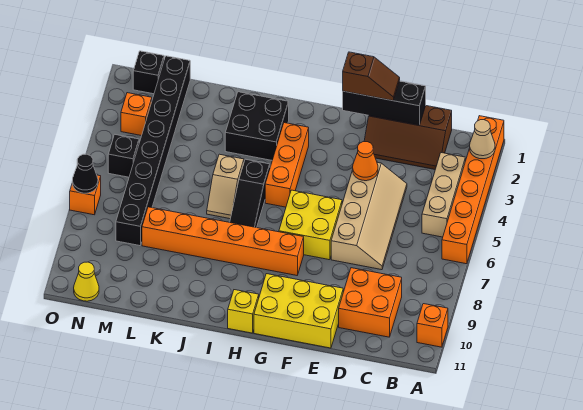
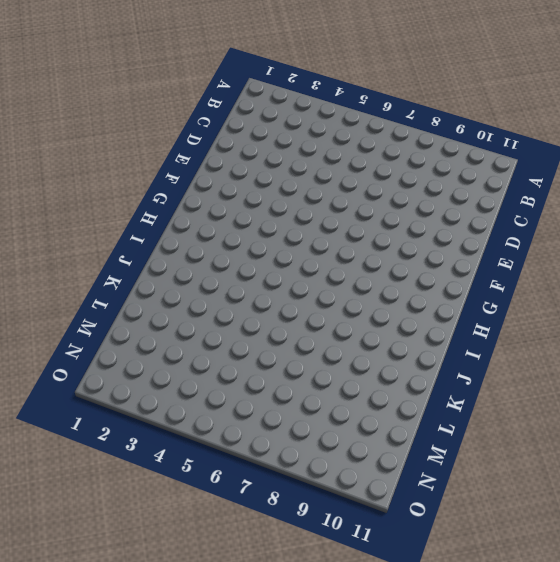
none -> orange 1x6 brick [442,116,504,264]
none -> orange 1x1 brick [417,304,448,347]
none -> tan 1x3 brick [422,153,465,237]

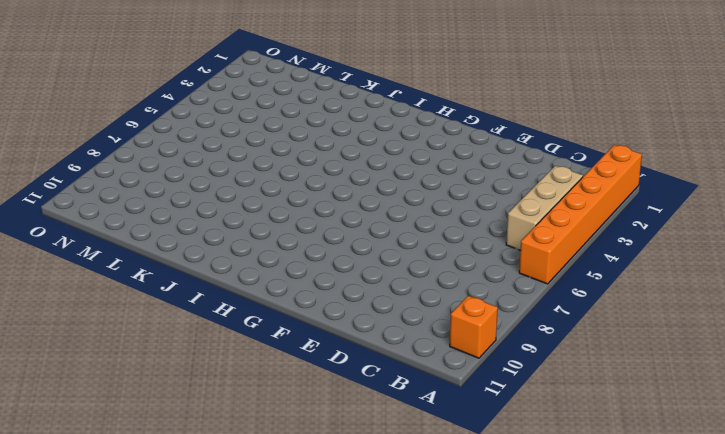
none -> brown 2x3 slope [364,106,452,169]
none -> orange 2x2 brick [339,268,402,337]
none -> tan 2x4 slope [331,162,407,270]

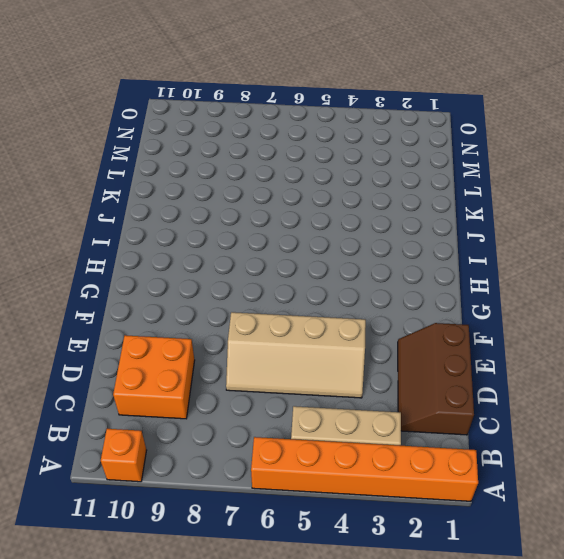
none -> yellow 2x3 brick [254,274,343,348]
none -> yellow 2x2 brick [279,190,342,260]
none -> orange 1x6 brick [142,207,304,275]

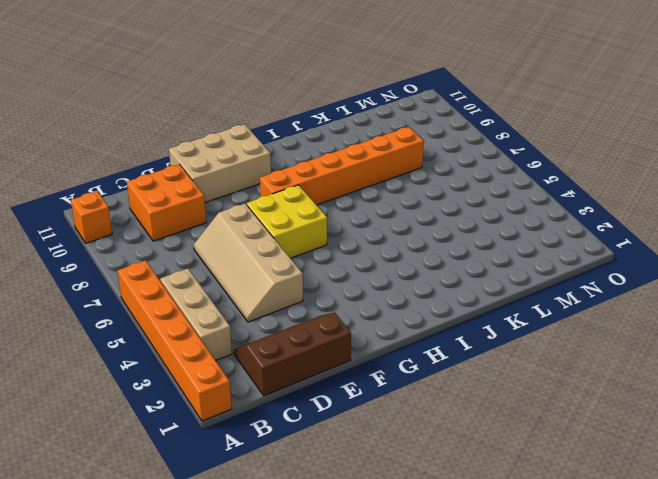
tan 2x3 brick [169,124,271,202] -> yellow 2x3 brick [254,274,343,348]
none -> orange 1x3 brick [265,123,309,207]
none -> yellow 1x1 brick [228,290,259,333]
none -> black 2x2 brick [225,92,289,160]

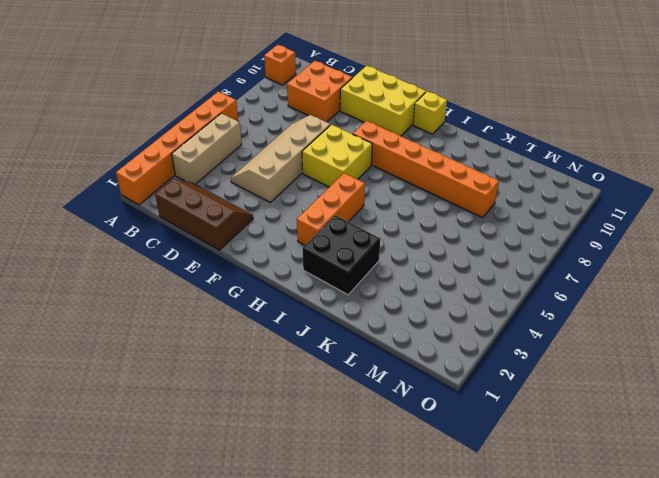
none -> black 1x3 slope [230,159,270,228]
none -> tan 1x2 slope [207,154,244,219]
none -> black 1x8 brick [116,56,190,246]

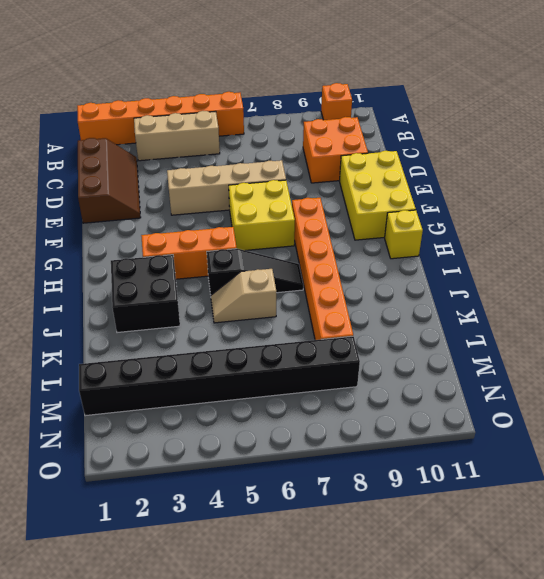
tan 1x2 slope [211,269,276,323] -> tan 1x2 slope turned to [207,154,244,219]
none -> black 1x1 brick [133,51,164,94]
none -> orange 1x1 brick [121,93,152,136]
none -> black 1x1 brick [108,135,139,177]

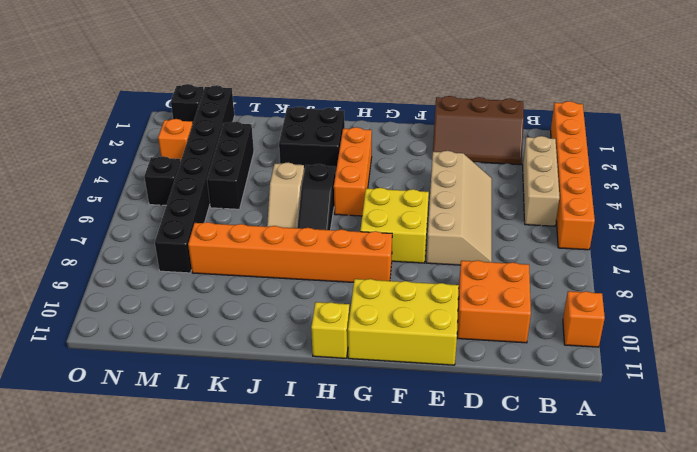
black 1x3 brick [207,122,254,209] -> black 1x3 brick turned to [343,81,426,125]
none -> yellow 1x1 cone [74,262,99,301]
none -> orange 1x1 brick [70,175,101,215]
none -> tan 1x1 cone [470,120,495,159]

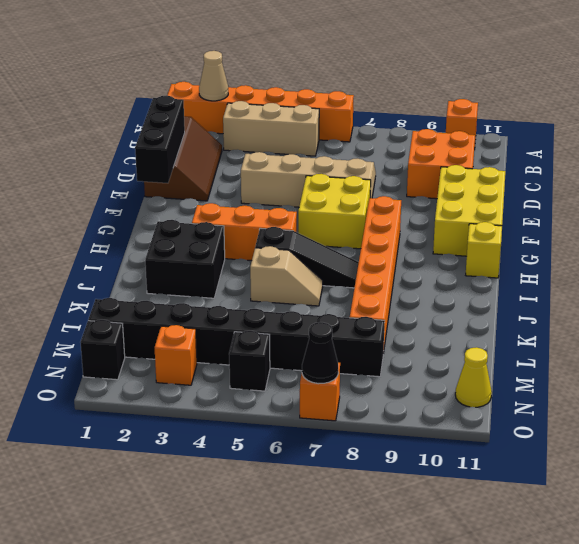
none -> orange 1x1 cone [353,142,378,181]
none -> brown 1x2 slope [343,52,400,101]

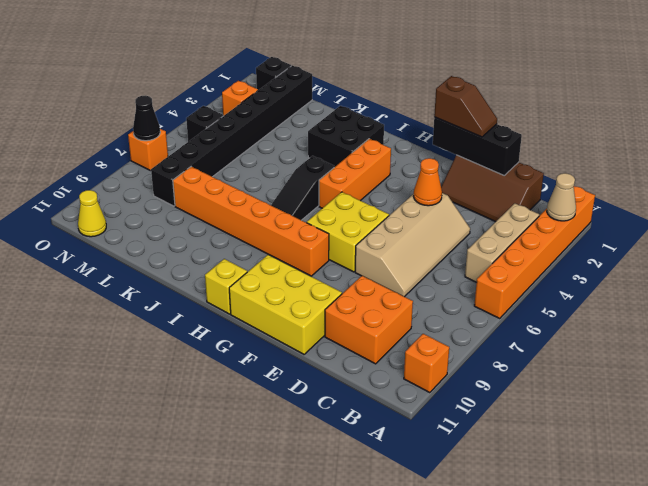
none -> tan 1x2 slope [207,154,244,219]

